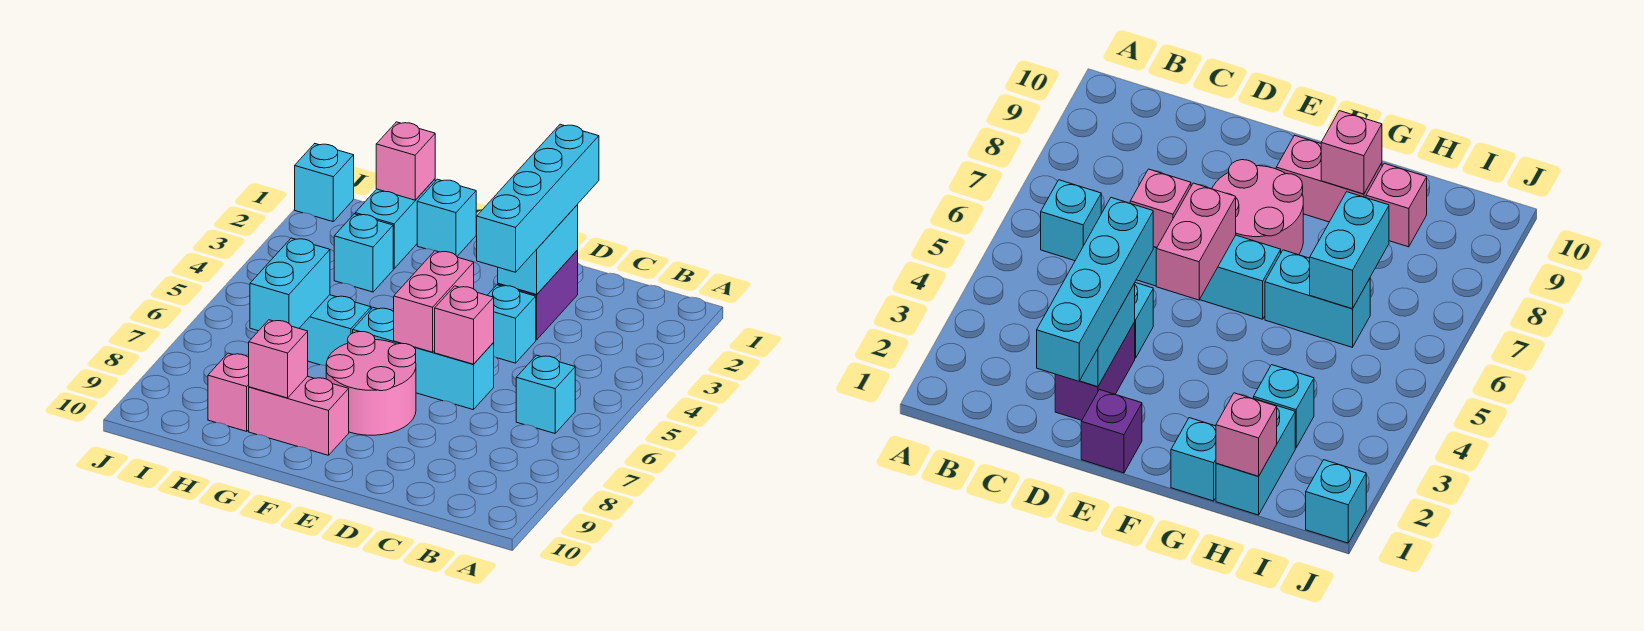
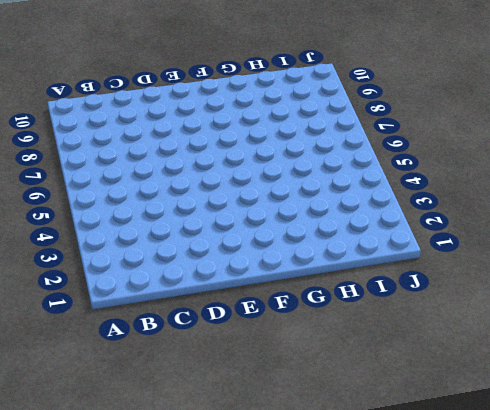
none -> cyan 1x1 brick [516,355,575,433]
none -> purple 1x2 brick [498,250,578,340]
none -> cyan 1x1 brick [488,285,536,363]

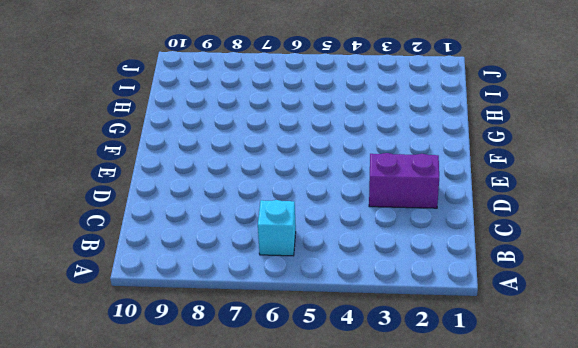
none -> cyan 1x1 brick [488,285,536,363]
none -> cyan 1x3 brick [353,308,494,410]
none -> purple 1x1 brick [1081,390,1142,473]

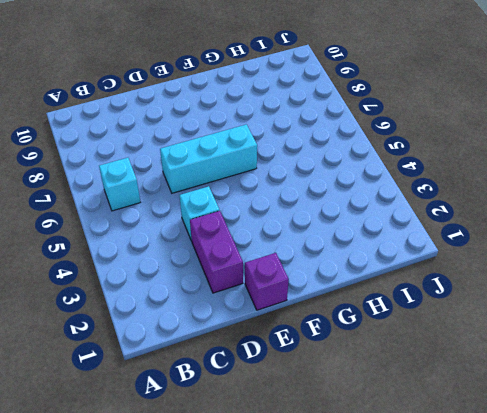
none -> pink 2x2 round brick [326,332,416,435]
none -> pink 1x2 brick [249,376,349,455]
none -> cyan 1x1 brick [417,179,476,256]

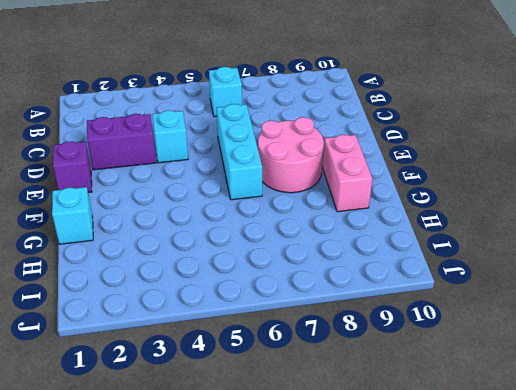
none -> cyan 1x2 brick [299,295,371,366]
none -> cyan 1x2 brick [355,179,435,269]
none -> cyan 1x1 brick [334,214,393,292]

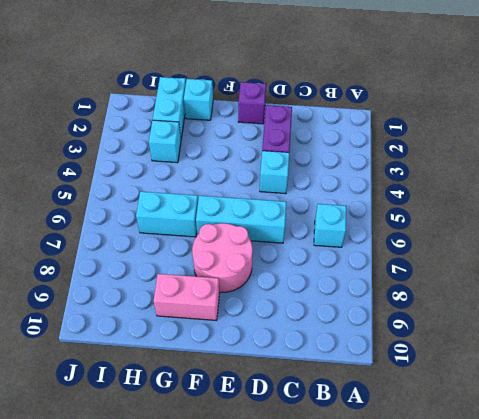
none -> pink 1x1 brick [208,353,249,431]
none -> cyan 1x1 brick [295,144,354,222]
none -> cyan 1x2 brick [498,205,578,295]

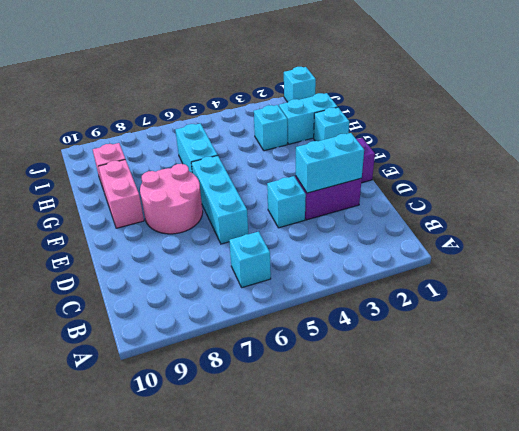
none -> pink 1x1 brick [435,286,494,364]
none -> pink 1x2 brick [394,251,474,352]
none -> pink 1x1 brick [249,320,308,398]

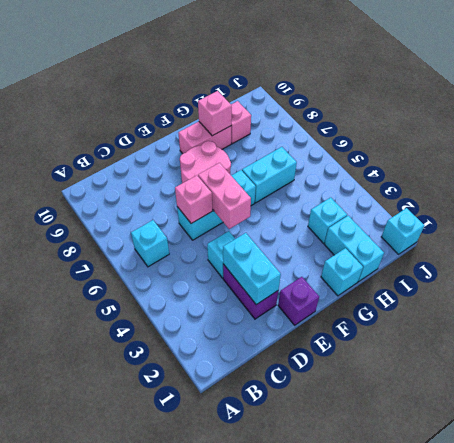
none -> pink 1x1 brick [376,122,435,200]
none -> cyan 1x2 brick [250,238,330,331]
none -> cyan 1x4 brick [477,124,599,272]

